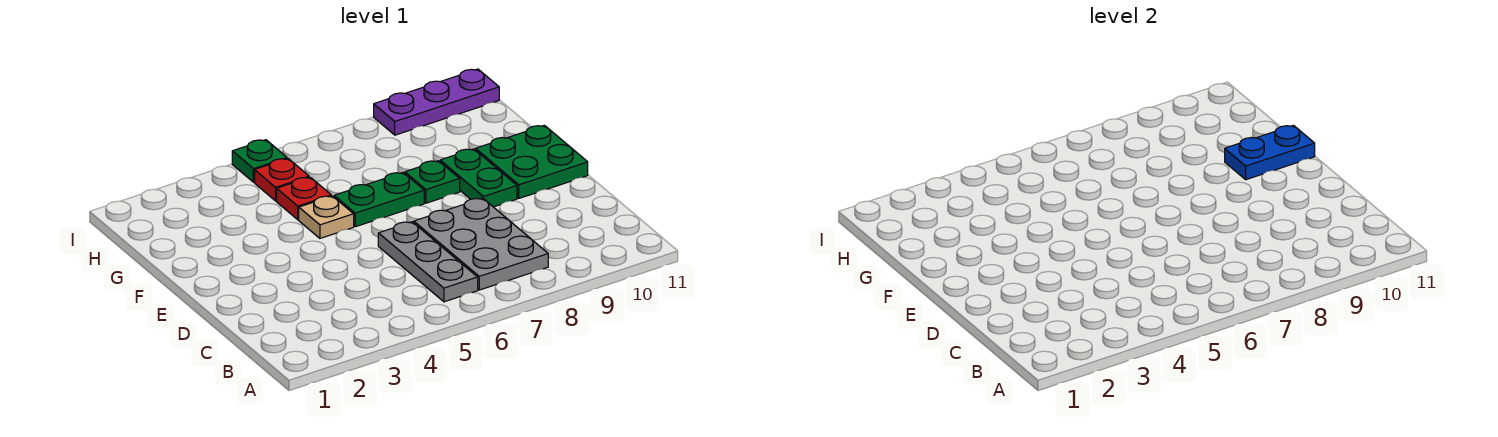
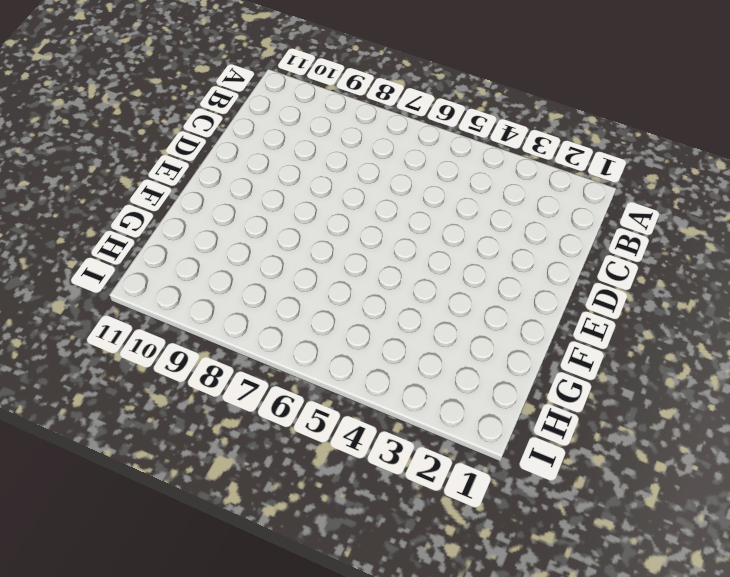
none -> grey 1x3 plate [378,222,478,302]
none -> grey 2x3 plate [414,198,548,290]
none -> green 1x2 plate [440,149,517,207]

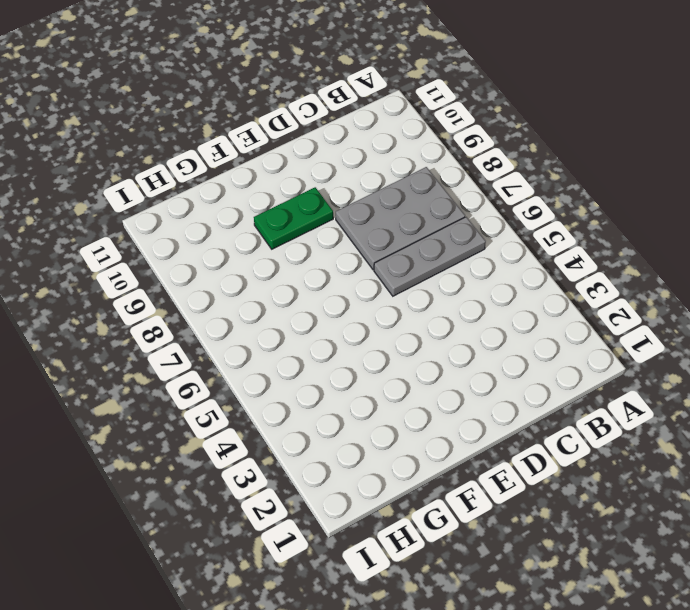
none -> green 2x2 plate [476,125,588,198]
none -> tan 1x1 plate [299,196,354,238]
none -> green 1x2 plate [334,173,424,227]

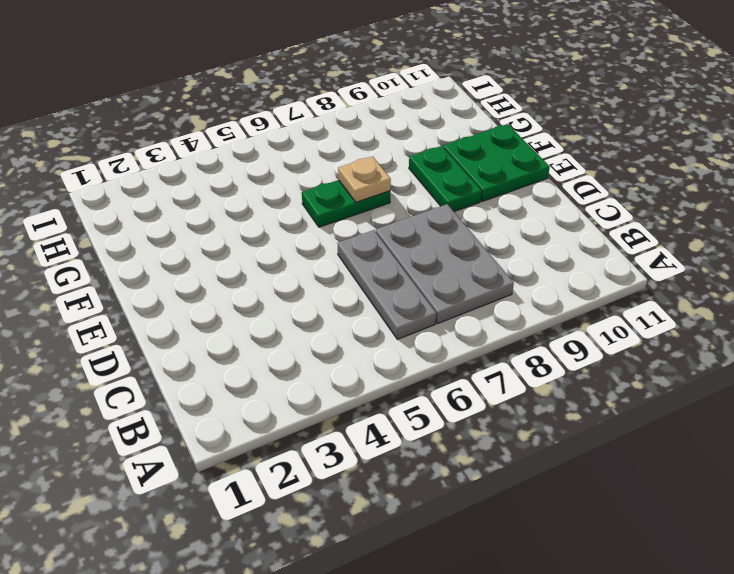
tan 1x1 plate [338,156,391,202] -> tan 1x1 plate moved to [299,196,354,238]
none -> green 1x1 plate [405,161,460,203]
none -> red 1x1 plate [277,177,331,220]
none -> red 1x1 plate [255,159,309,201]

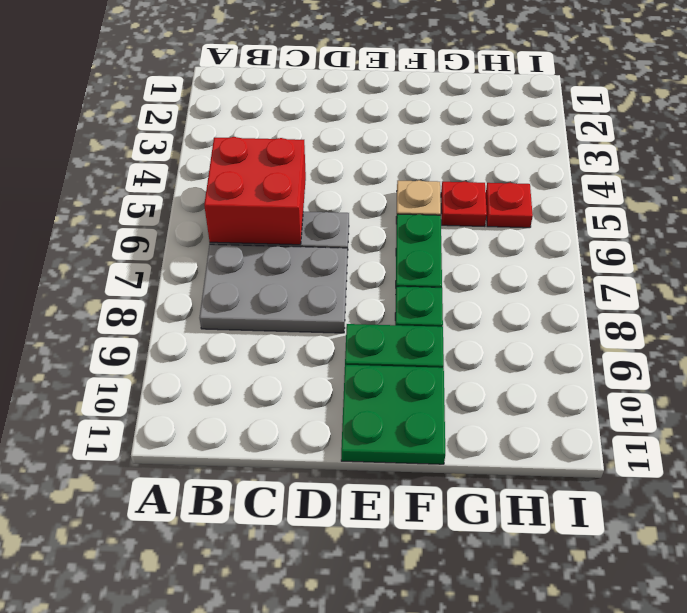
red 2x2 brick [204,137,306,245] -> none
none -> green 1x1 plate [232,140,287,182]
none -> purple 1x3 plate [374,69,499,135]
none -> blue 1x2 plate [1225,125,1315,180]

